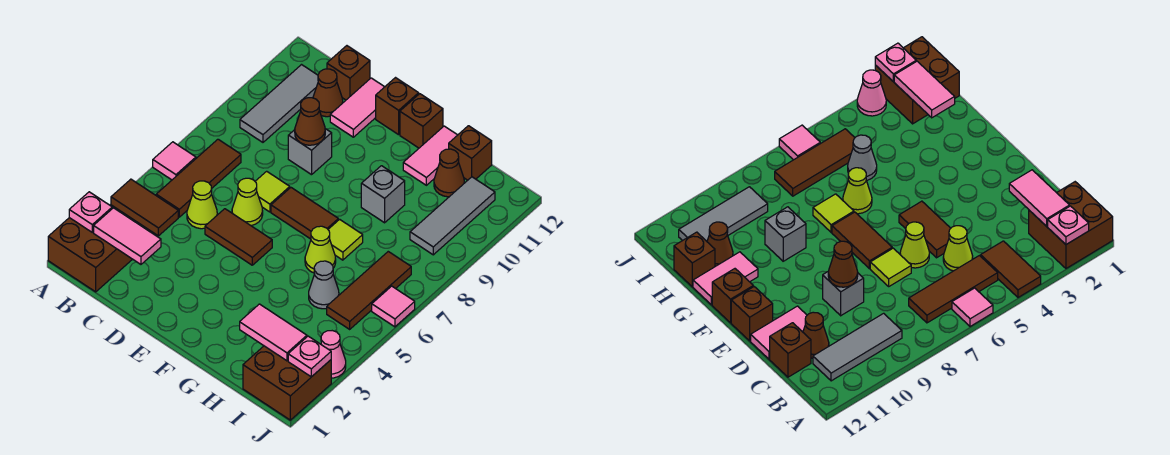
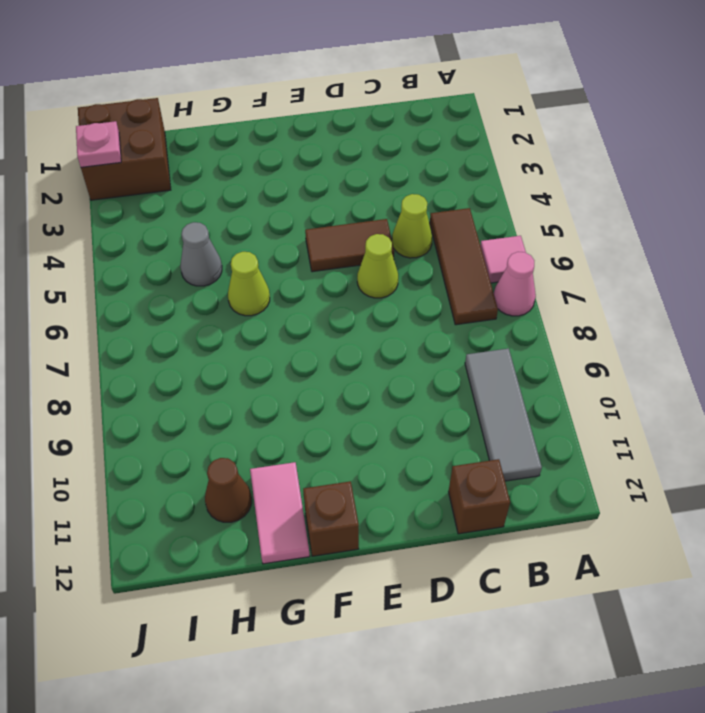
pink 1x1 cone [494,252,536,316] -> pink 1x1 cone moved to [321,331,346,378]
none -> brown 2x2 brick [48,218,132,292]
none -> brown 1x2 tile [111,179,178,236]
none -> brown 1x1 cone [313,69,343,117]
none -> lime 1x1 tile [255,171,290,212]

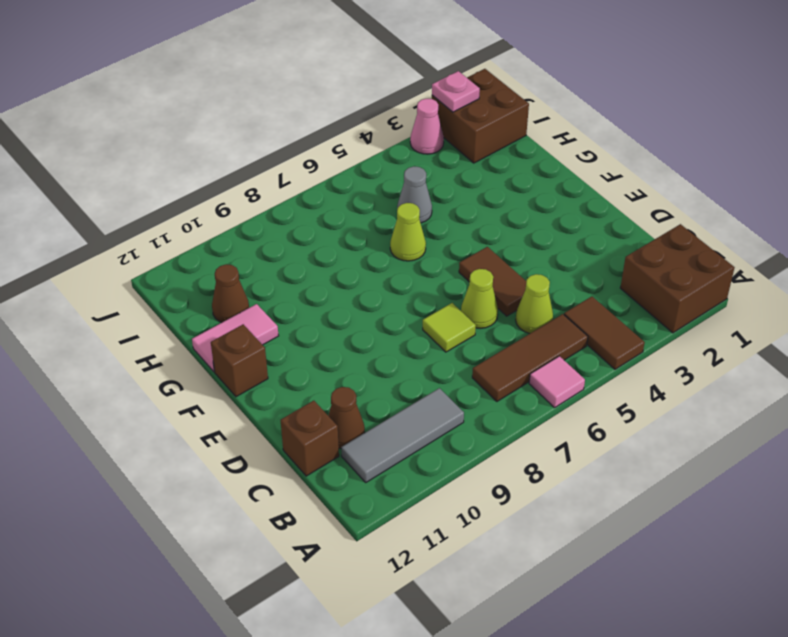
none -> grey 1x1 brick [288,129,332,175]
none -> pink 1x2 tile [330,78,384,137]
none -> brown 1x2 tile [271,188,338,239]
none -> brown 1x1 brick [376,78,419,135]

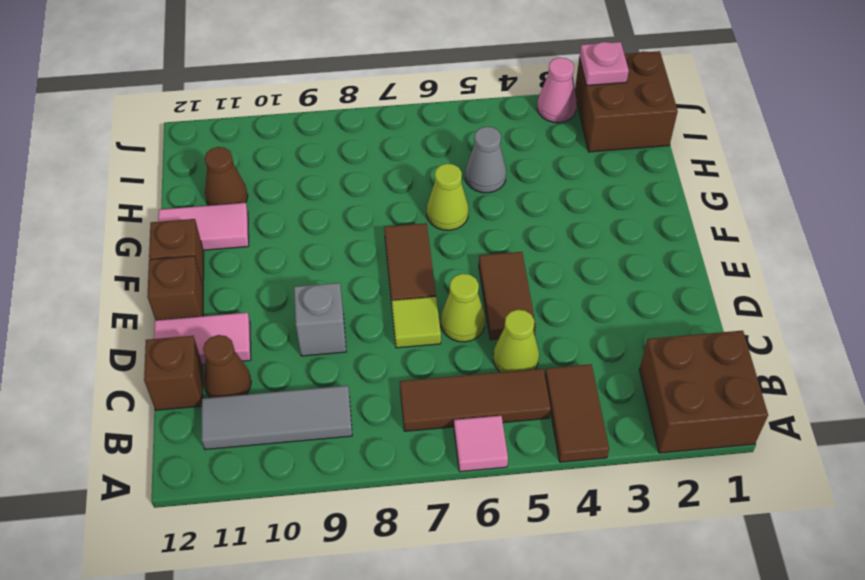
none -> lime 1x1 tile [328,219,363,260]
none -> grey 1x1 brick [361,166,405,223]
none -> brown 1x1 brick [449,126,492,180]
none -> brown 1x3 tile [327,252,411,329]

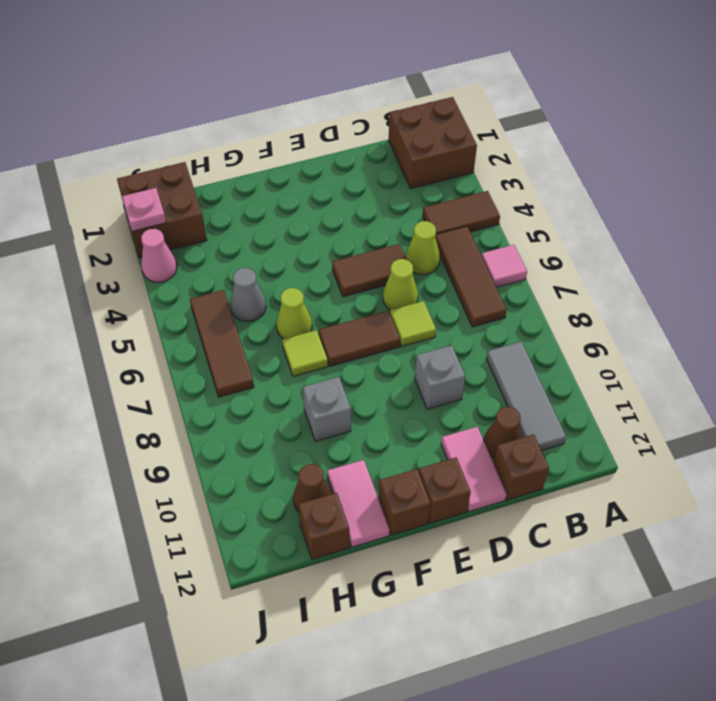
none -> grey 1x3 tile [410,177,495,255]
none -> pink 1x1 tile [372,286,415,327]
none -> pink 1x1 plate [69,192,112,232]
none -> pink 1x2 tile [94,208,161,264]

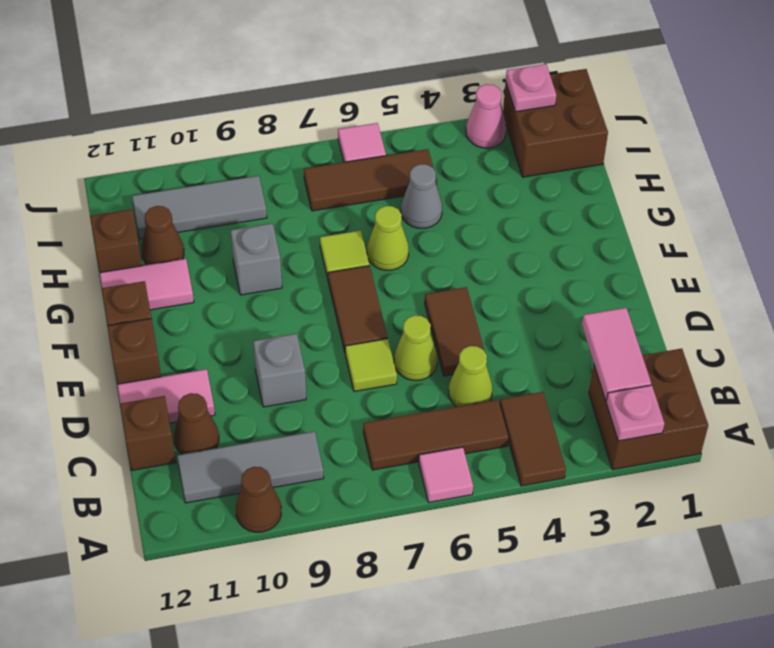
brown 1x1 cone [236,467,281,532] -> brown 1x1 cone moved to [295,98,325,145]
none -> pink 1x2 tile [240,304,307,361]

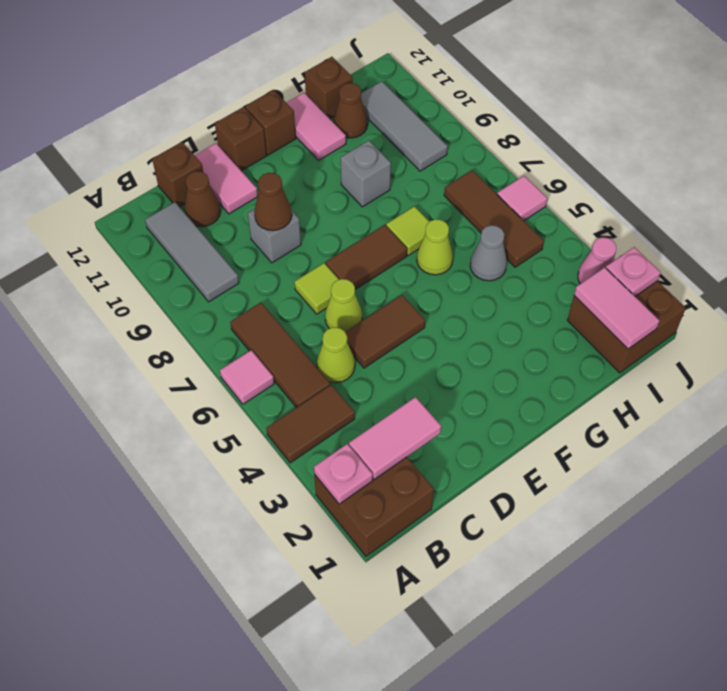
pink 1x2 tile [574,267,660,349] -> pink 1x2 tile turned to [240,304,307,361]

